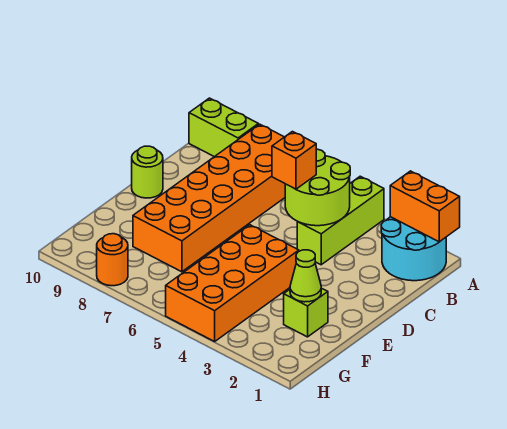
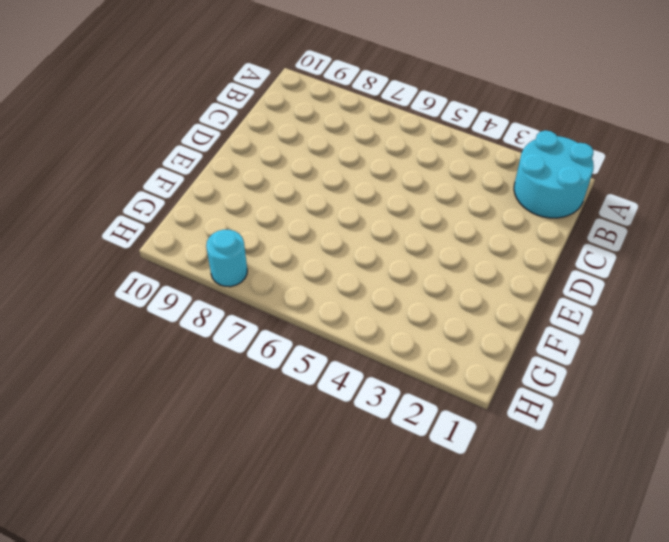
cyan 1x1 round brick [206,230,247,287] -> orange 1x1 round brick [97,234,128,286]
none -> lime 1x3 brick [297,176,384,265]
none -> orange 2x6 brick [133,124,285,272]
none -> lime 1x2 brick [189,98,258,157]

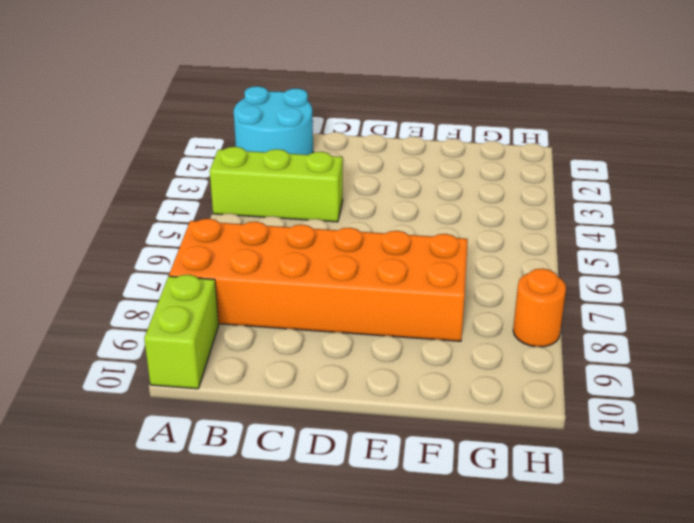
none -> lime 1x1 round brick [132,146,163,198]
none -> orange 2x4 brick [166,225,299,342]
none -> lime 1x1 brick [284,288,328,337]

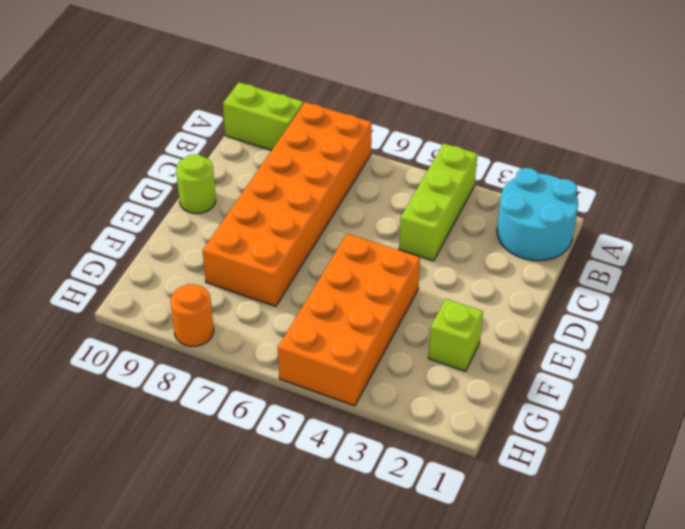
none -> orange 1x2 brick [390,171,460,242]
none -> lime 2x2 round brick [285,149,350,226]
none -> lime 1x1 cone [290,250,321,302]

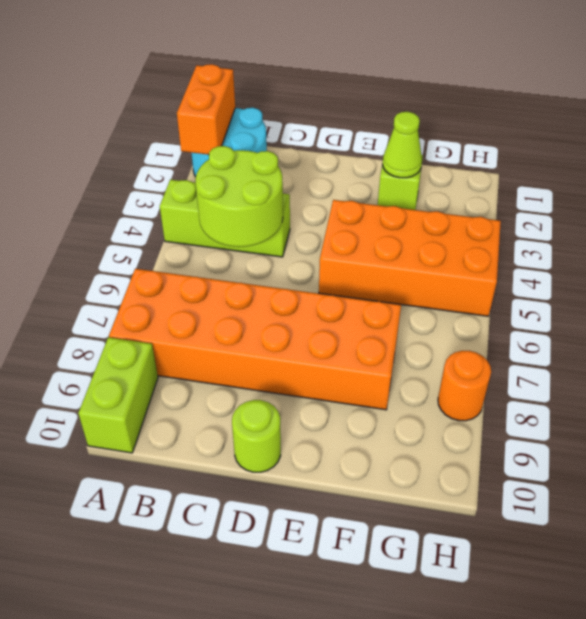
none -> orange 1x1 brick [272,132,316,189]

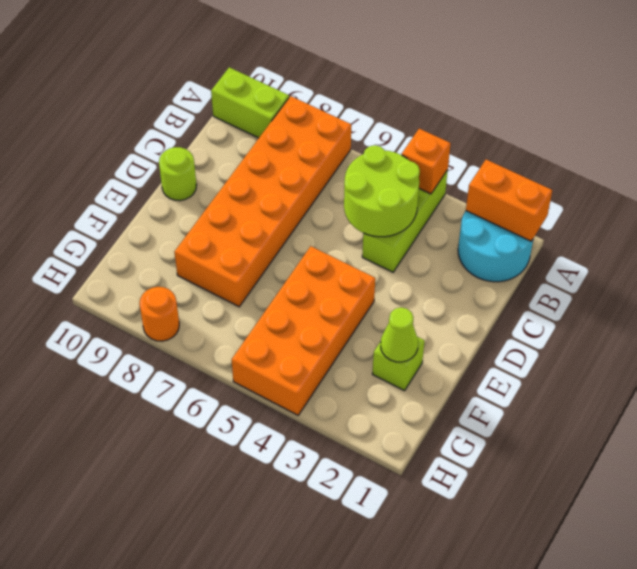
orange 1x1 brick [402,129,451,194] -> orange 1x1 brick moved to [272,132,316,189]

